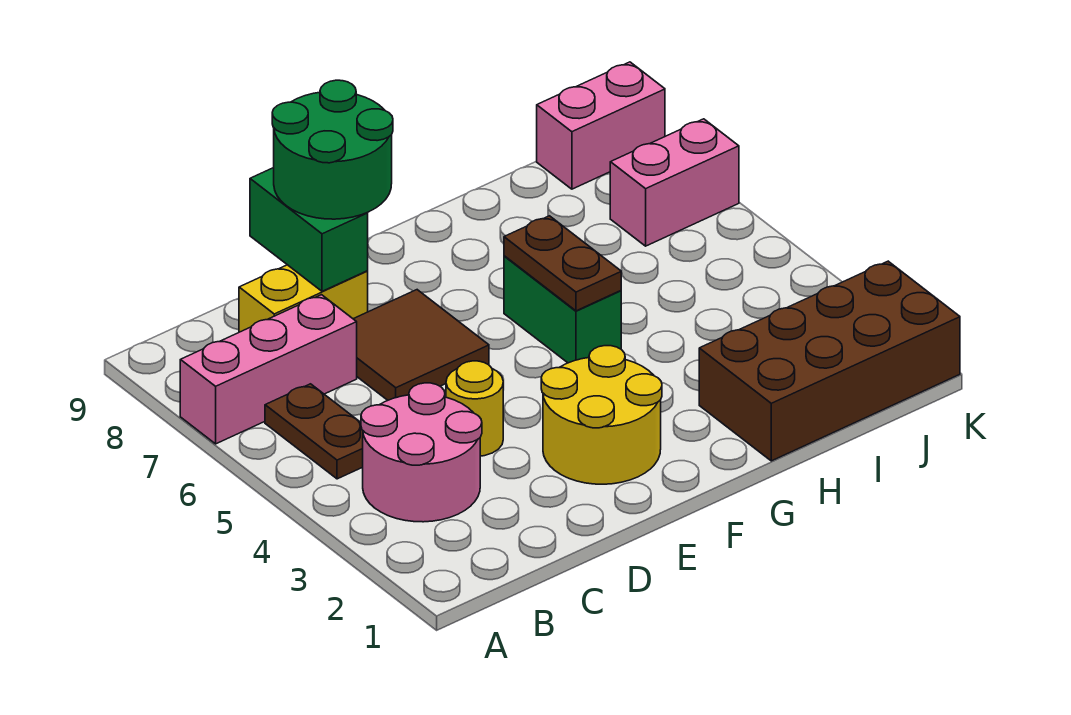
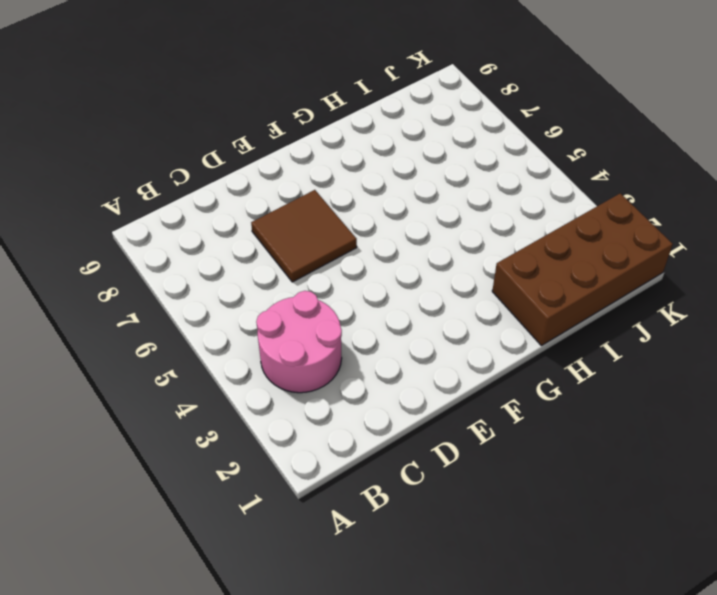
none -> pink 1x3 brick [180,295,357,444]
none -> brown 1x2 plate [265,384,363,479]
none -> yellow 1x2 brick [239,265,368,332]

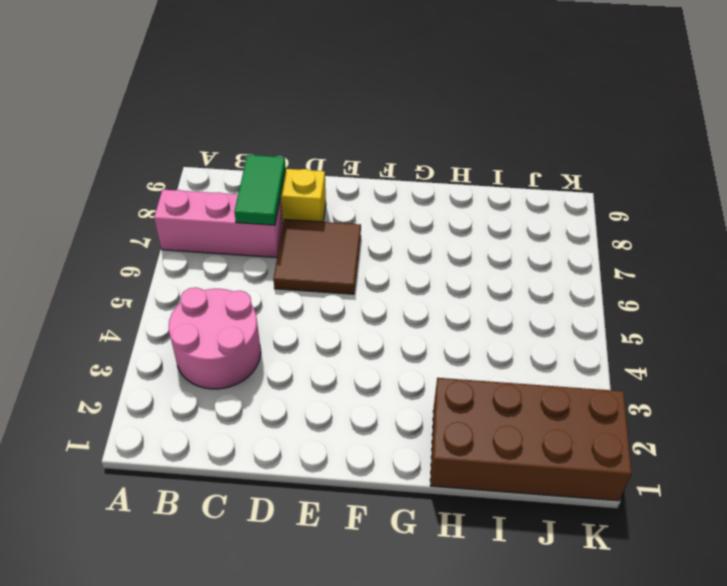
green 1x2 tile [234,155,286,225] -> none
none -> brown 1x2 plate [265,384,363,479]
none -> yellow 1x1 round brick [446,361,503,456]
none -> yellow 2x2 round brick [541,346,662,484]

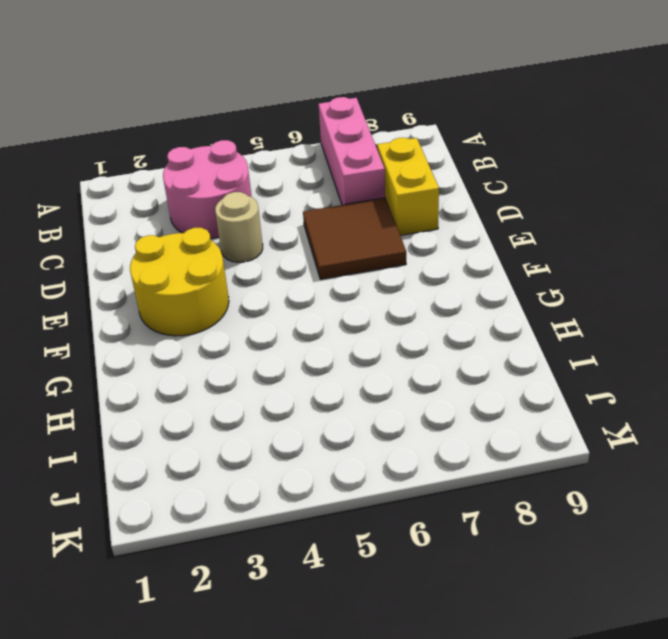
tan 1x1 round brick [215,192,263,262] -> yellow 1x1 round brick [446,361,503,456]
none -> brown 1x2 plate [265,384,363,479]
none -> green 1x2 brick [504,256,621,363]
none -> brown 2x4 brick [699,261,960,461]

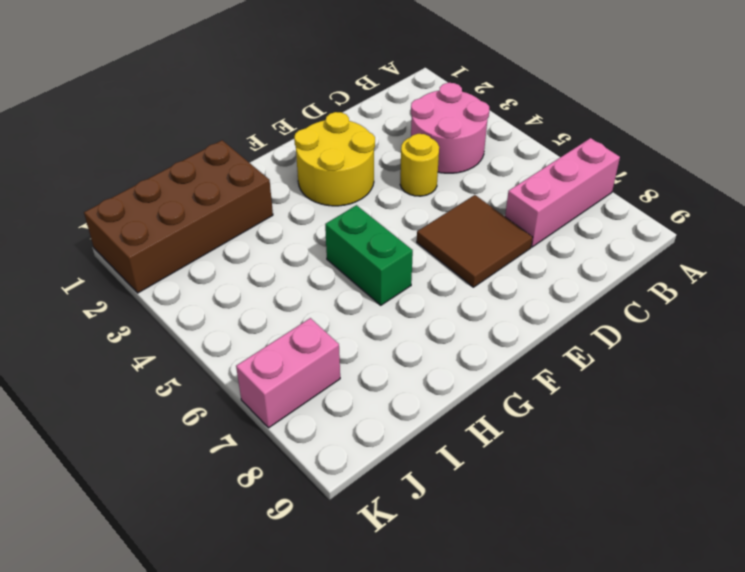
none -> brown 1x2 plate [265,384,363,479]
none -> yellow 1x2 brick [239,265,368,332]
none -> pink 1x2 brick [537,62,665,189]

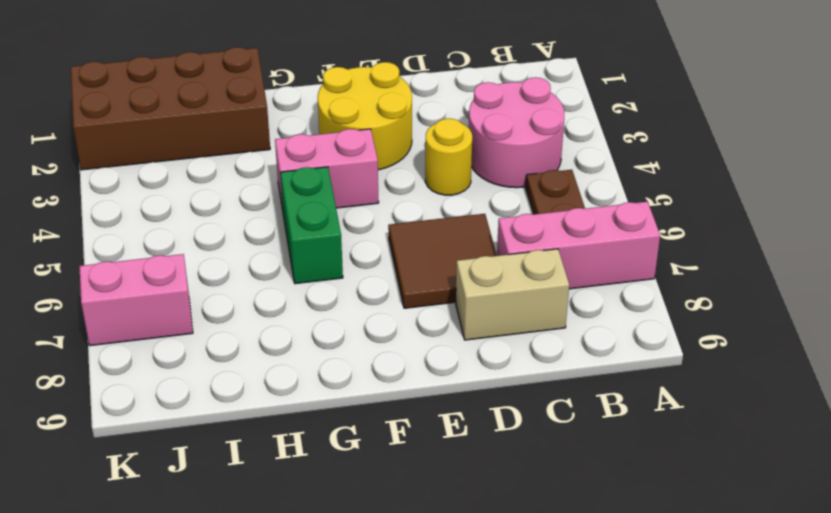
tan 1x2 brick [456,249,569,340] -> yellow 1x2 brick [239,265,368,332]
pink 1x2 brick [275,129,379,210] -> pink 1x2 brick moved to [537,62,665,189]
none -> green 1x2 brick [250,168,368,291]
none -> brown 1x2 plate [504,216,621,311]
none -> green 2x2 round brick [272,80,393,219]

